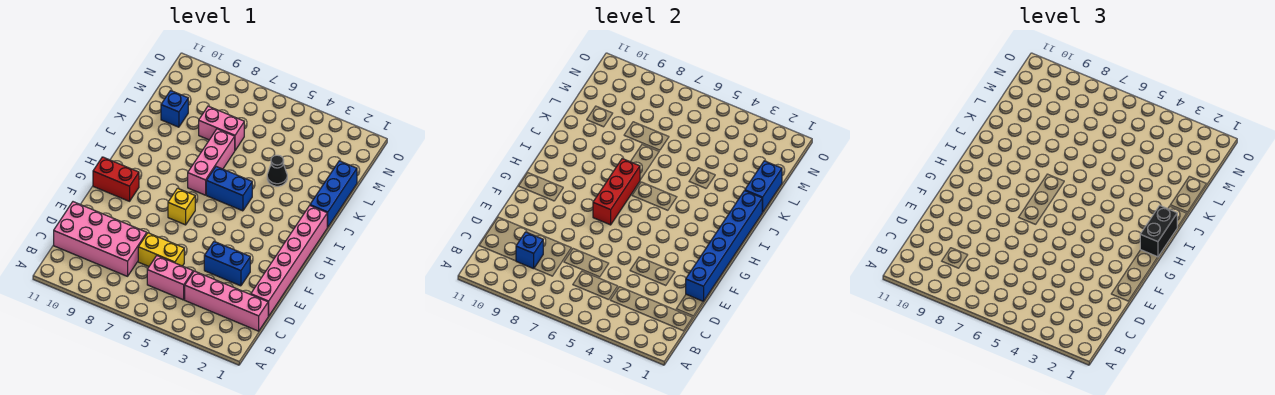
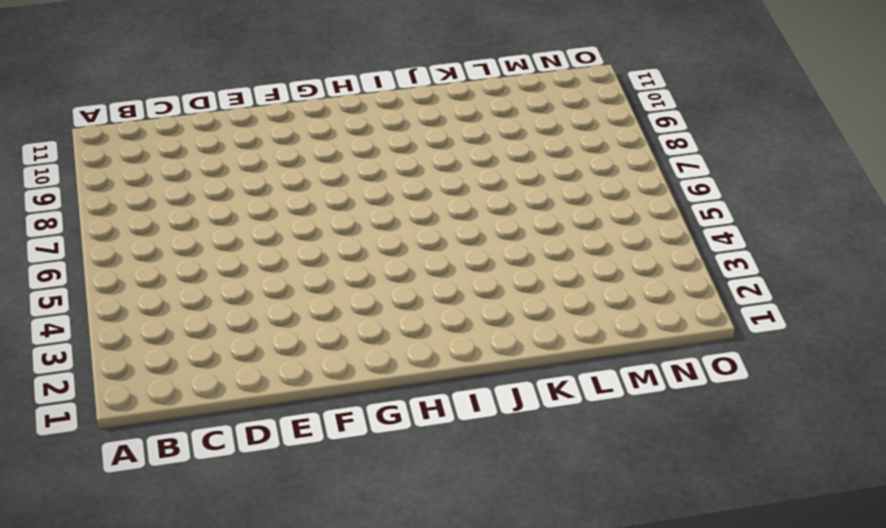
none -> pink 1x4 brick [185,271,268,331]
none -> pink 1x2 brick [147,256,193,300]
none -> pink 2x4 brick [54,202,147,276]

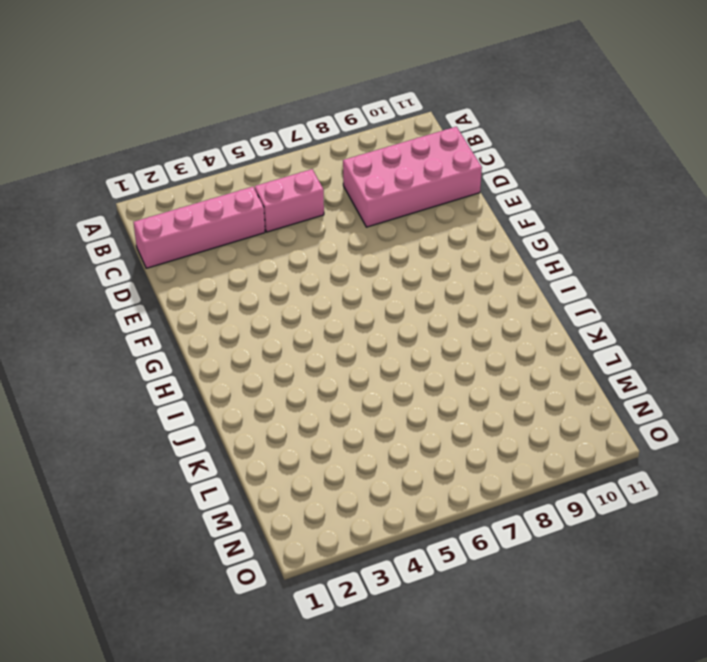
none -> pink 1x6 brick [251,206,327,316]
none -> yellow 1x2 brick [138,233,184,266]
none -> blue 1x2 brick [204,242,250,286]

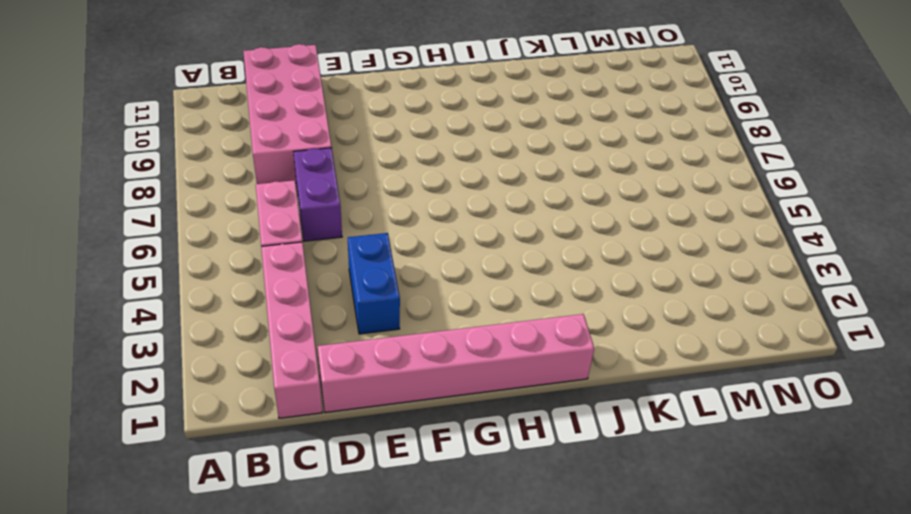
purple 1x2 brick [294,148,342,241] -> yellow 1x2 brick [138,233,184,266]
none -> yellow 1x1 brick [168,188,195,225]
none -> red 1x2 brick [93,157,139,201]
none -> blue 1x2 brick [206,167,252,211]

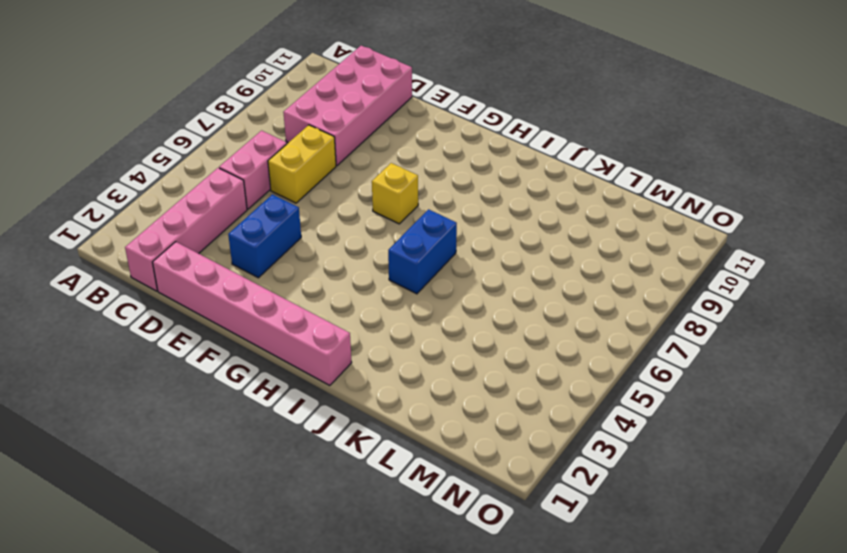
none -> red 1x2 brick [93,157,139,201]
none -> pink 1x3 brick [188,129,235,195]
none -> blue 1x3 brick [310,161,357,227]

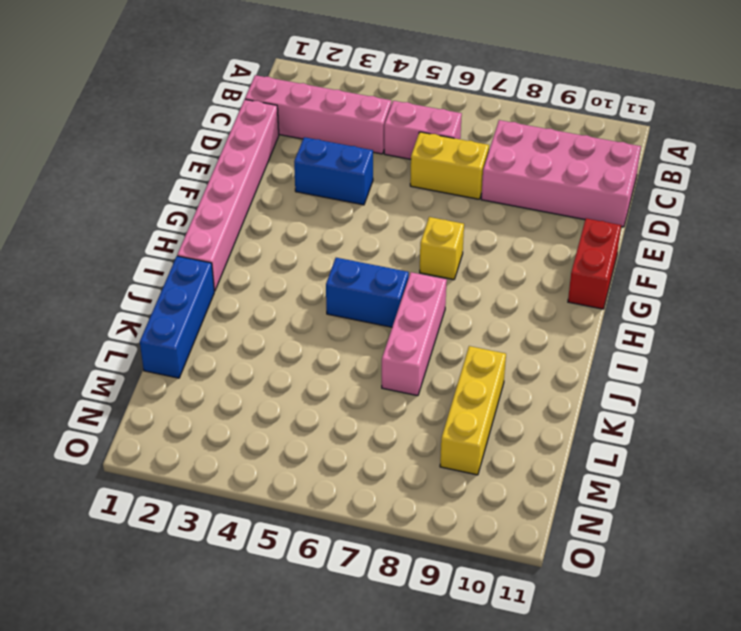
red 1x2 brick [568,218,621,309] -> red 1x2 brick turned to [93,157,139,201]
yellow 1x3 brick [440,346,506,475] -> none
none -> black 1x1 cone [267,155,287,186]
none -> pink 1x2 brick [199,106,244,150]
none -> blue 1x1 brick [161,91,188,127]

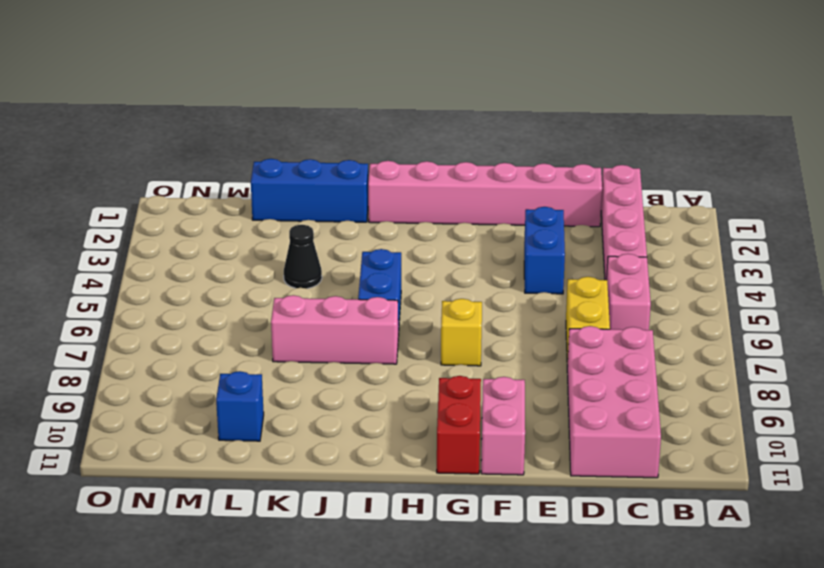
pink 1x2 brick [481,377,525,475] -> pink 1x2 brick moved to [199,106,244,150]
none -> blue 1x1 brick [516,232,543,269]
none -> blue 1x6 brick [686,191,762,301]
none -> red 1x3 brick [593,159,640,225]

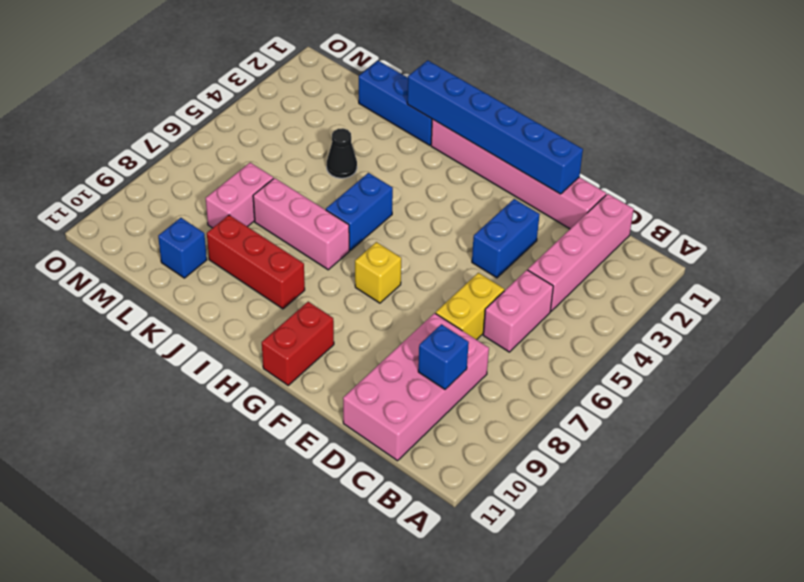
red 1x3 brick [207,215,305,309] -> red 1x3 brick moved to [593,159,640,225]
none -> blue 1x2 brick [745,161,782,212]
none -> black 1x2 brick [1140,206,1177,257]

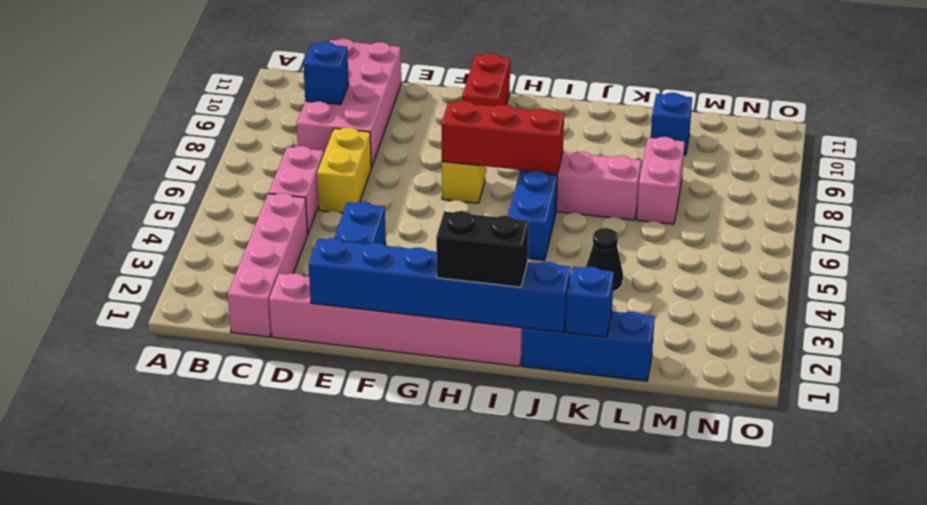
blue 1x1 brick [566,267,614,337] -> blue 1x2 brick [745,161,782,212]

